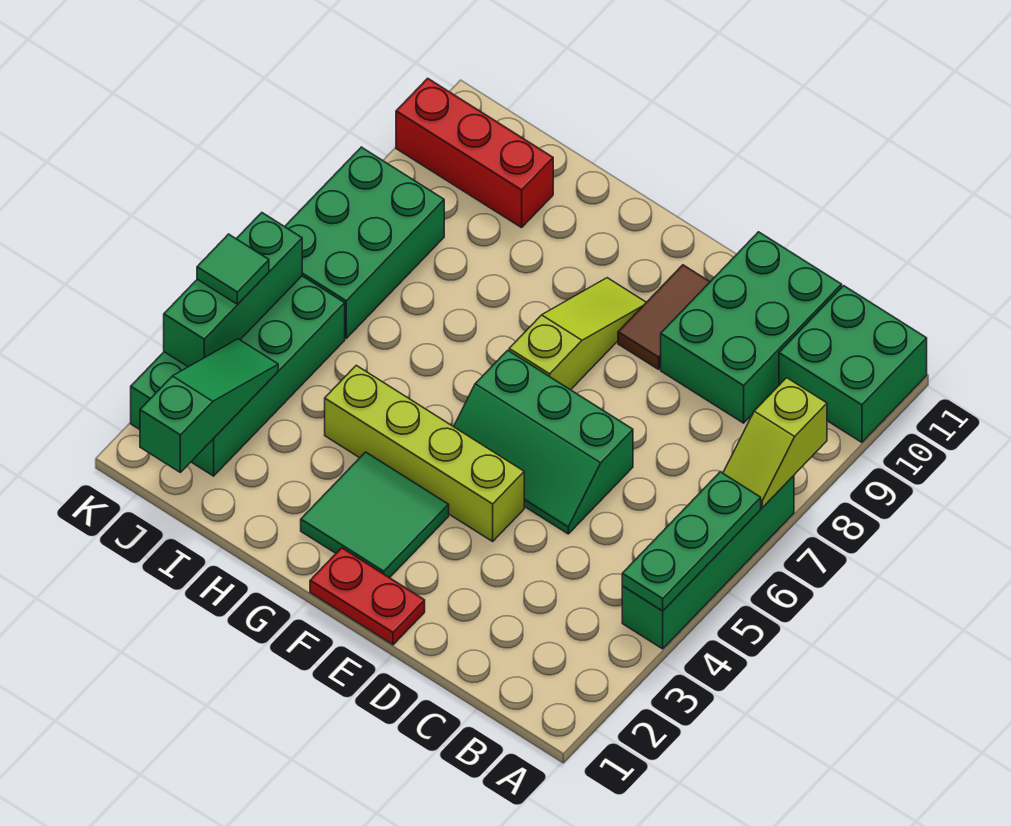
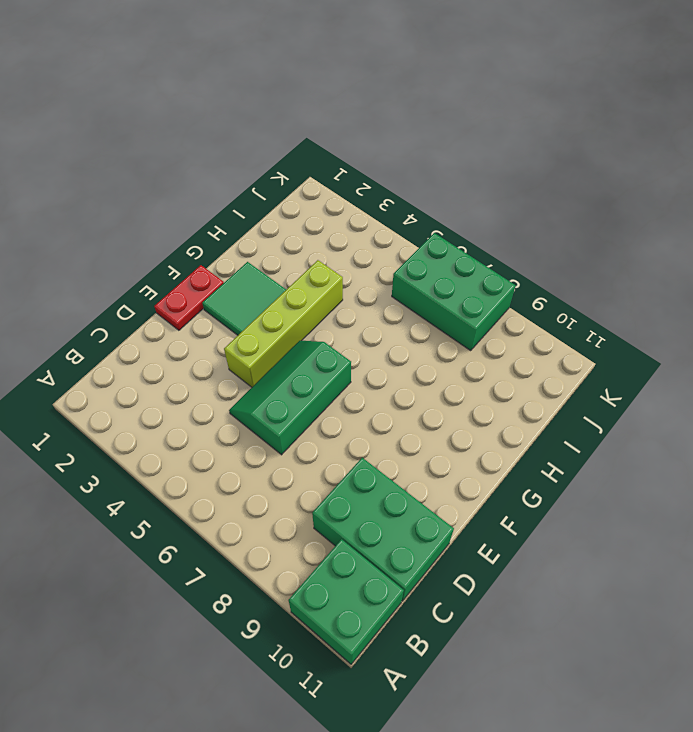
none -> green 1x4 brick [622,476,794,649]
none -> brown 1x2 tile [618,265,710,369]
none -> lime 1x3 slope [509,278,646,390]

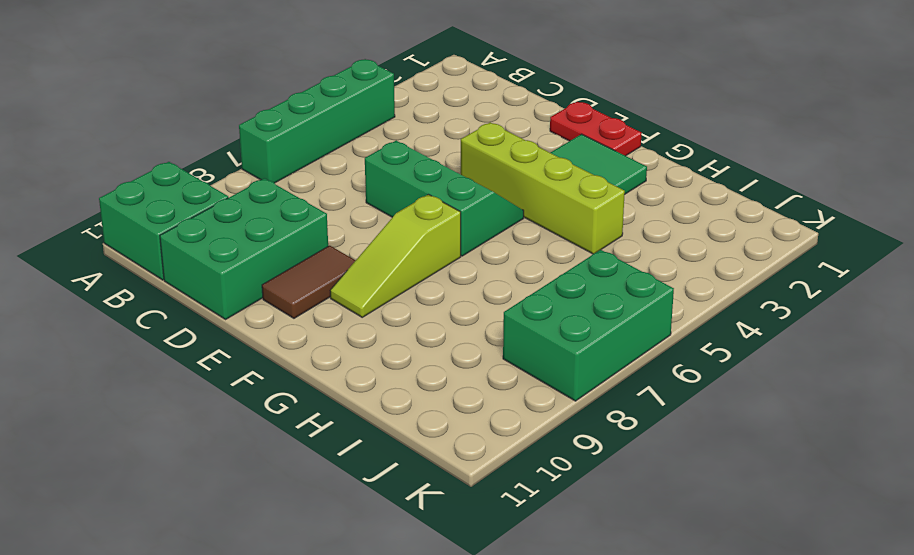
none -> red 1x3 brick [396,78,553,228]
none -> green 2x4 brick [131,276,345,476]
none -> green 1x3 plate [622,472,761,611]

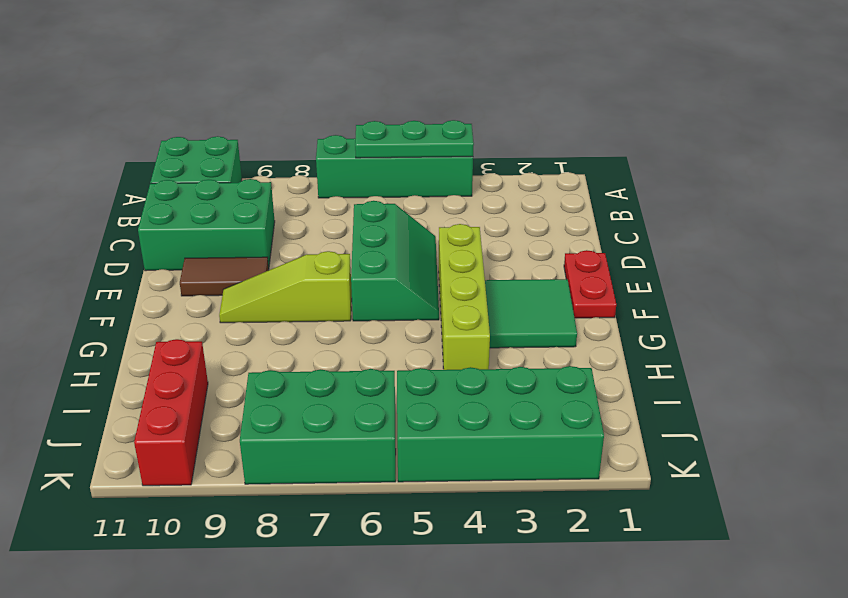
none -> lime 1x2 slope [723,378,827,508]
none -> green 1x3 slope [140,339,278,472]
none -> green 1x3 brick [164,213,302,367]

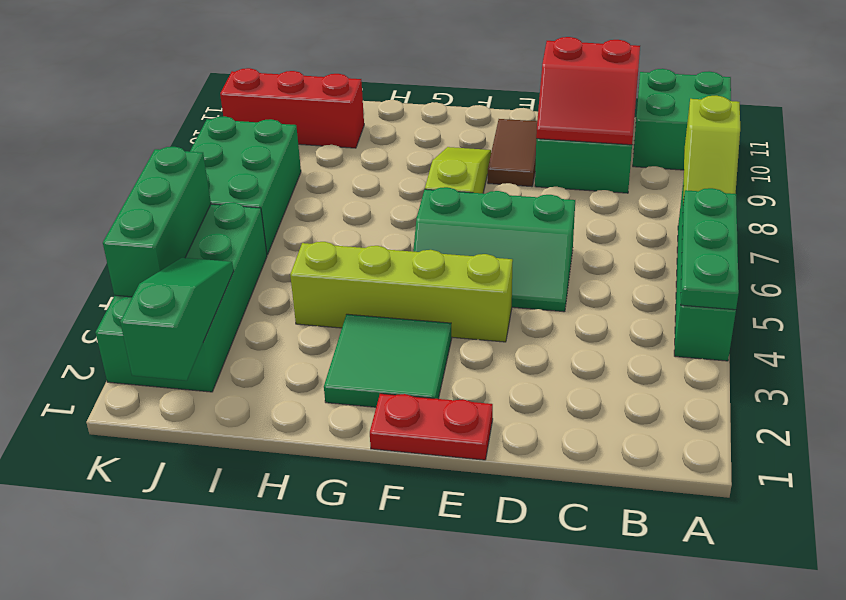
red 2x2 slope [536,37,640,145] -> none
none -> green 1x1 tile [197,234,269,304]

